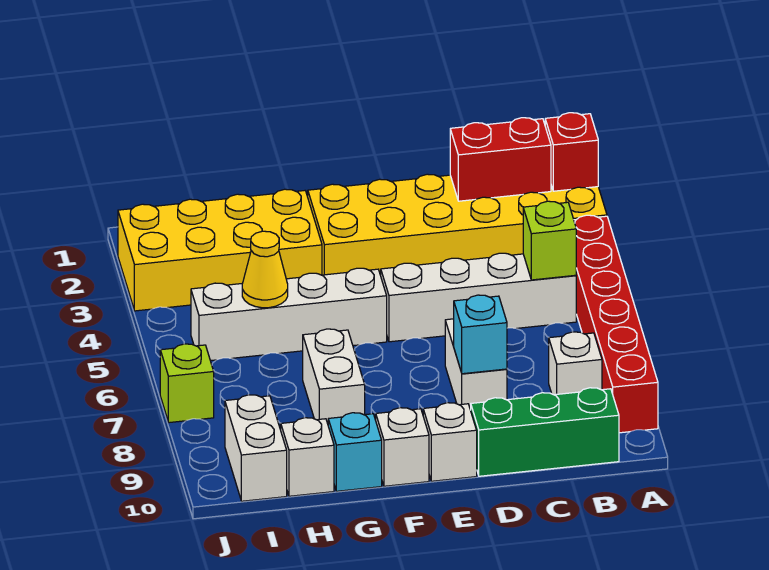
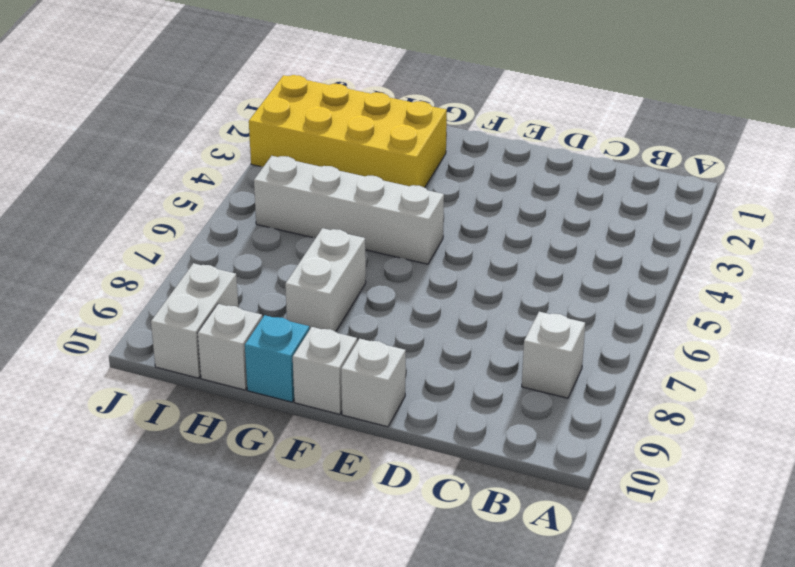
none -> yellow 2x6 brick [308,174,607,275]
none -> red 1x6 brick [574,215,658,433]
none -> white 1x4 brick [381,253,576,342]

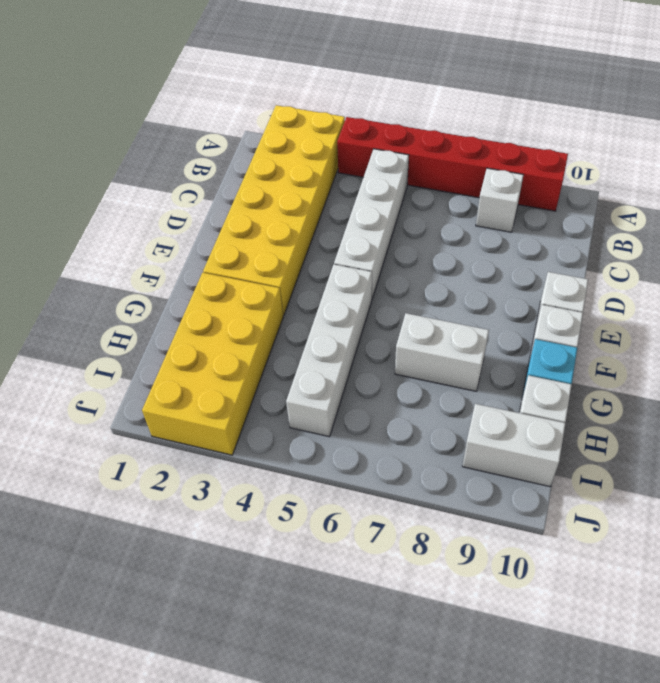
none -> green 1x3 brick [471,388,619,476]
none -> white 1x2 brick [445,319,507,410]
none -> lime 1x1 brick [160,344,214,423]

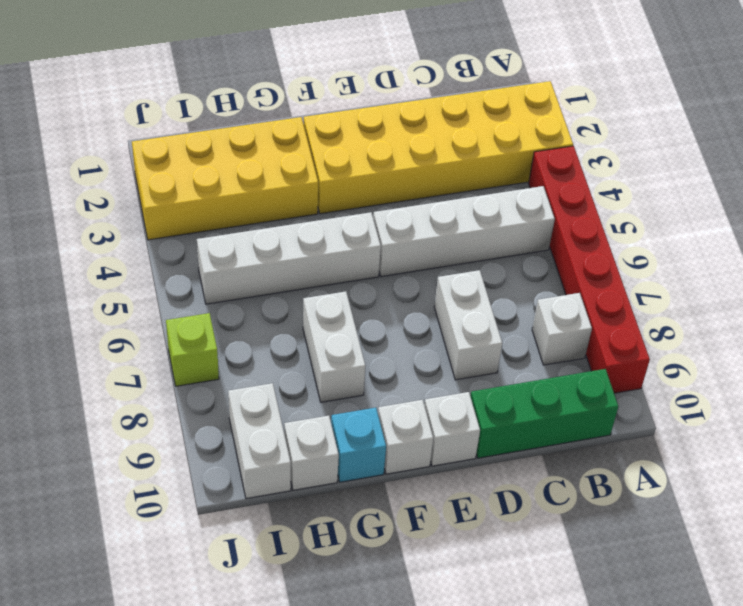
none -> red 1x1 brick [545,113,598,191]
none -> red 1x2 brick [450,118,551,201]
none -> lime 1x1 brick [523,201,576,280]

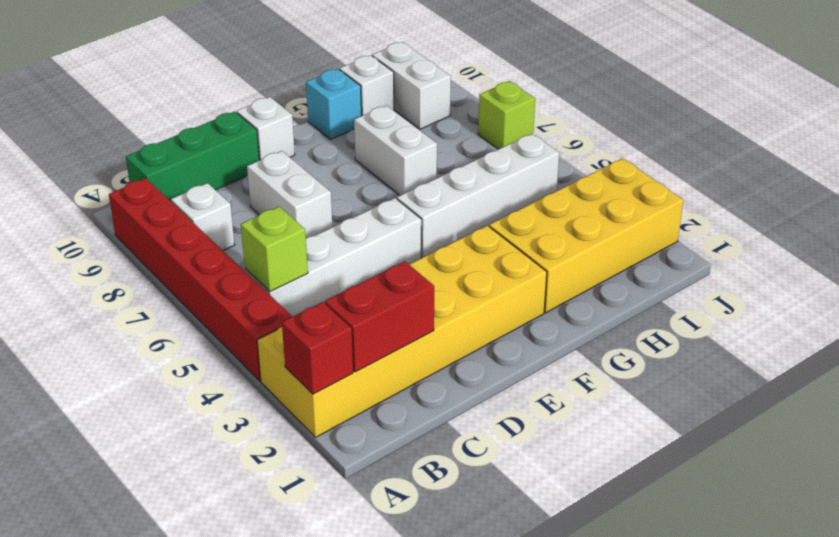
none -> white 1x1 brick [376,408,429,486]
none -> cyan 1x1 brick [454,295,507,374]
none -> yellow 1x1 cone [242,231,288,308]

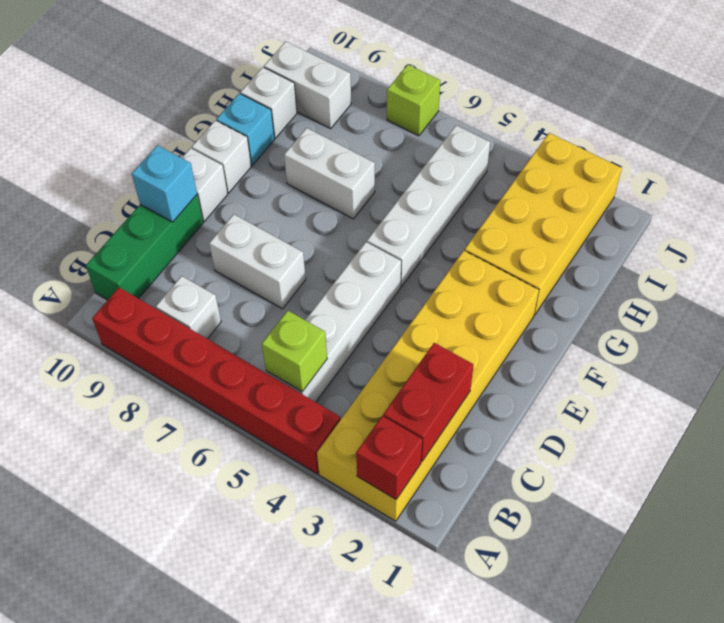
cyan 1x1 brick [132,145,197,222] -> cyan 1x1 brick moved to [454,295,507,374]
none -> yellow 1x1 cone [242,231,288,308]

